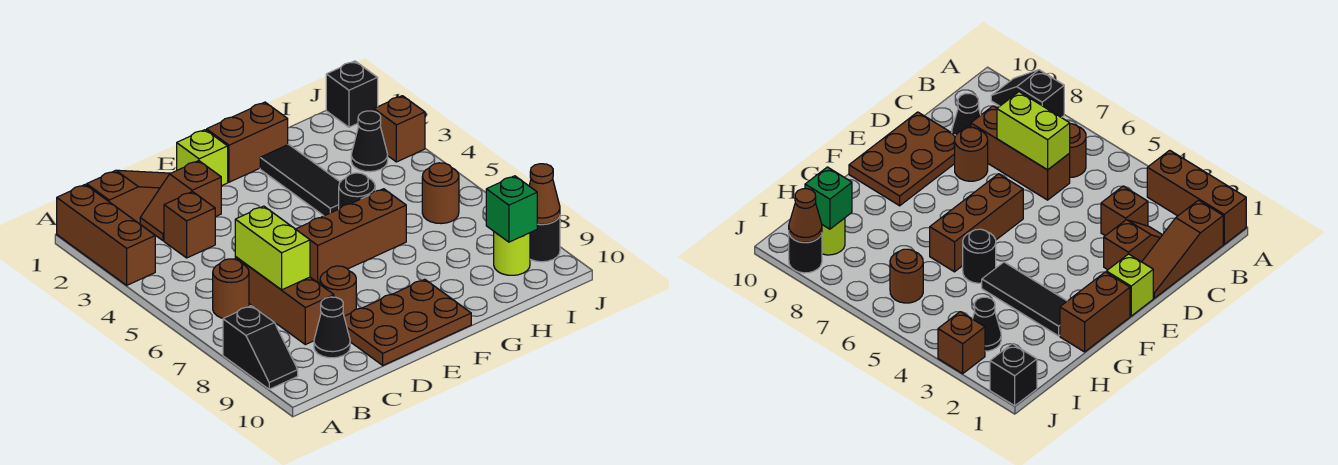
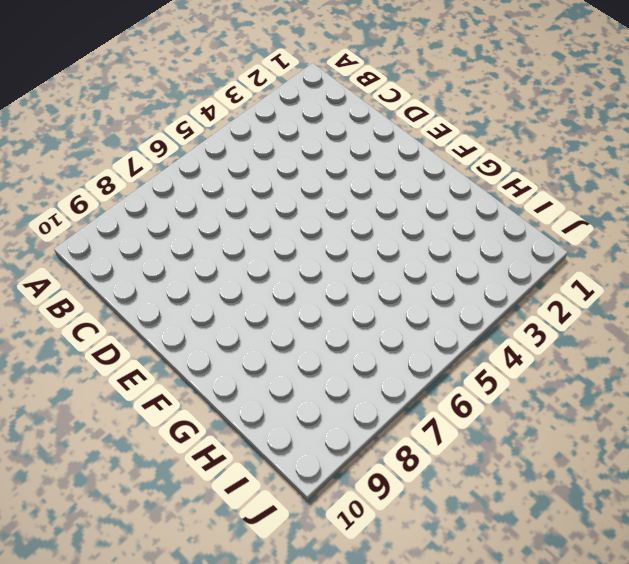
none -> brown 1x3 brick [57,185,155,285]
none -> black 1x2 slope [223,306,298,389]
none -> brown 1x3 slope [87,170,170,223]

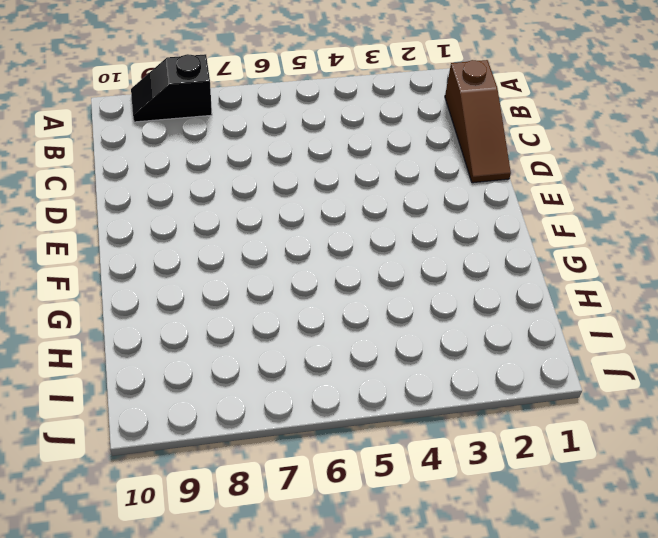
none -> brown 1x3 brick [57,185,155,285]
none -> brown 1x1 round brick [213,259,249,318]
none -> brown 1x2 slope [140,161,221,241]

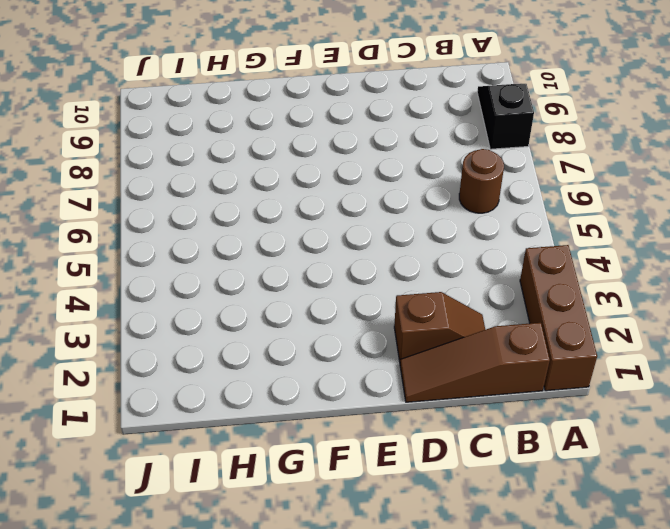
none -> brown 1x1 brick [164,192,215,258]
none -> brown 1x3 brick [235,257,334,345]
none -> black 1x1 cone [314,297,350,358]

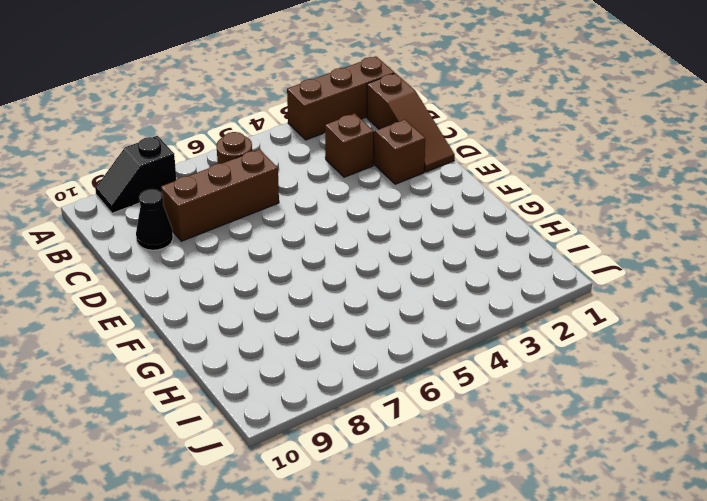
none -> brown 1x1 round brick [320,266,356,316]
none -> brown 2x3 plate [344,279,471,365]
none -> lime 1x1 brick [177,130,228,186]

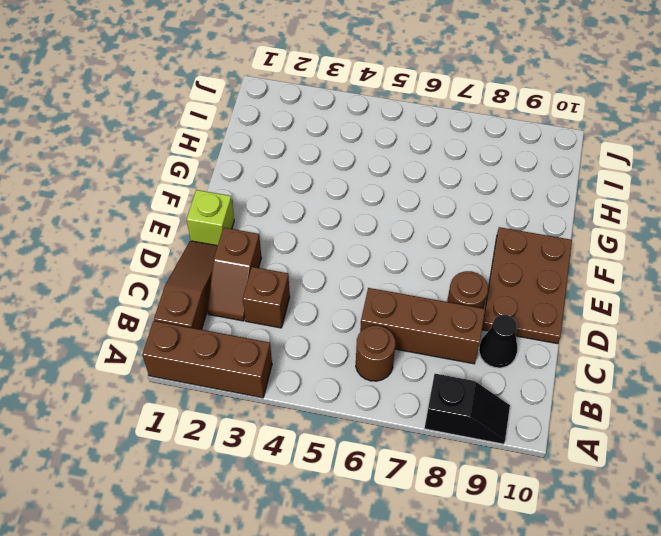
none -> brown 1x3 brick [296,189,406,282]
none -> brown 1x2 brick [207,102,288,182]
none -> black 1x3 tile [260,144,340,216]

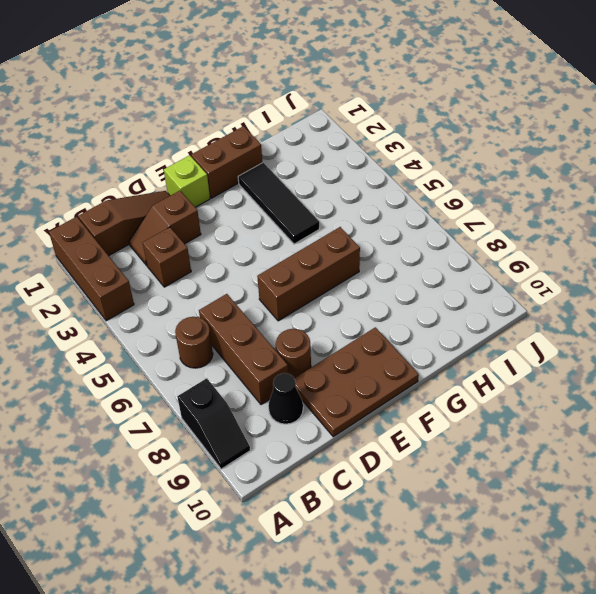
none -> black 1x1 round brick [339,173,375,209]
none -> black 1x1 cone [351,111,388,172]
none -> brown 1x1 round brick [422,163,459,224]

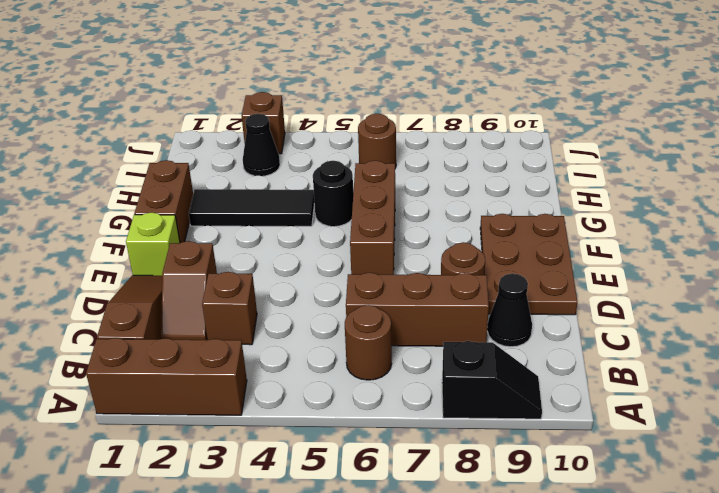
none -> lime 1x1 round brick [494,232,530,275]
none -> black 1x1 brick [326,61,378,127]
none -> black 1x1 round brick [530,216,560,262]

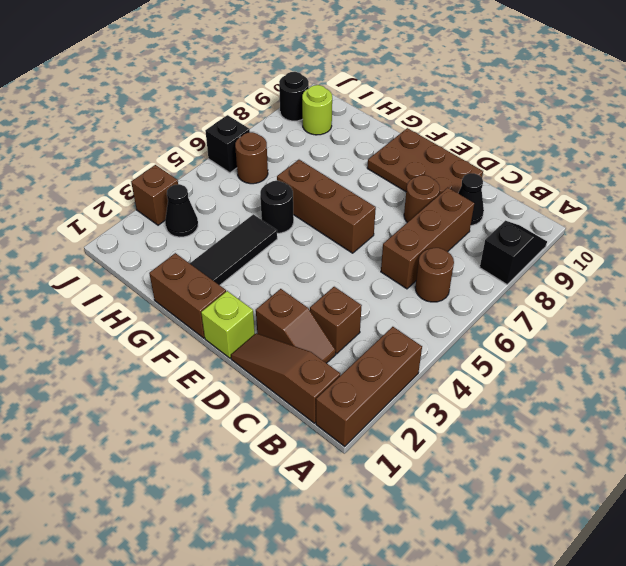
black 1x1 brick [205,115,250,173] -> black 1x1 brick moved to [326,61,378,127]
none -> lime 1x2 brick [235,206,310,290]
none -> green 1x1 brick [486,176,537,242]
none -> brown 1x1 cone [529,164,560,224]

